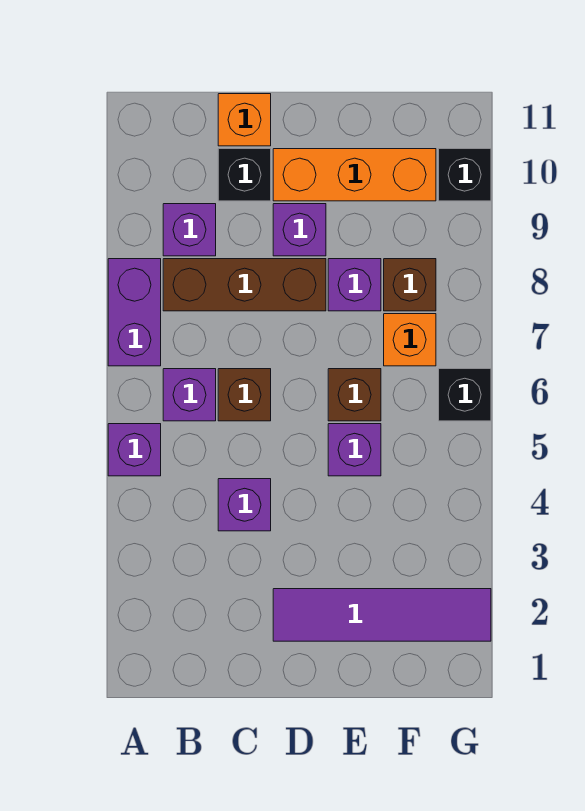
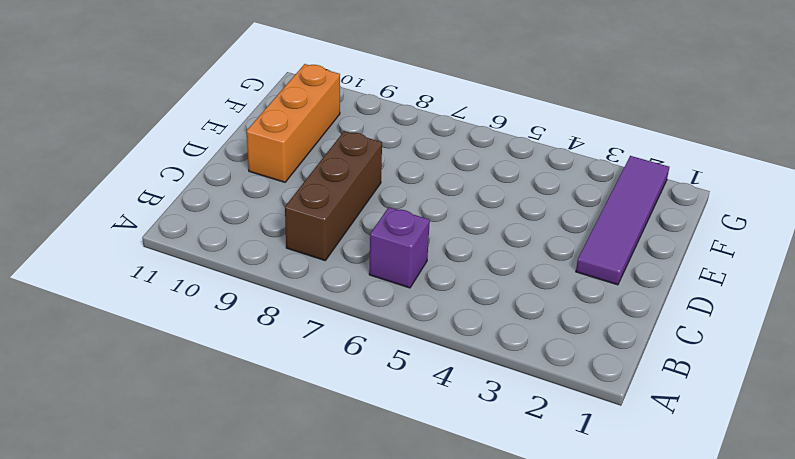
none -> purple 1x1 brick [108,424,161,476]
none -> purple 1x2 brick [108,259,161,366]
none -> purple 1x1 brick [163,204,216,256]

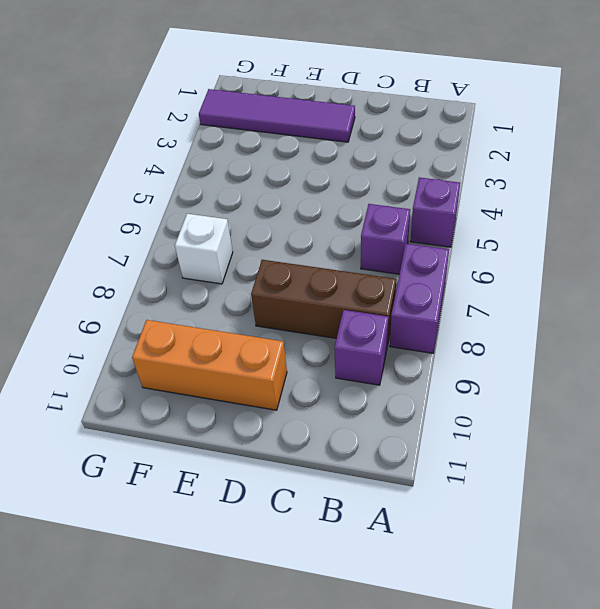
white 1x1 brick [175,214,233,284] -> orange 1x1 brick [384,314,436,366]
none -> purple 1x1 brick [218,479,271,531]
none -> brown 1x1 brick [218,369,271,421]
none -> black 1x1 brick [218,149,271,201]

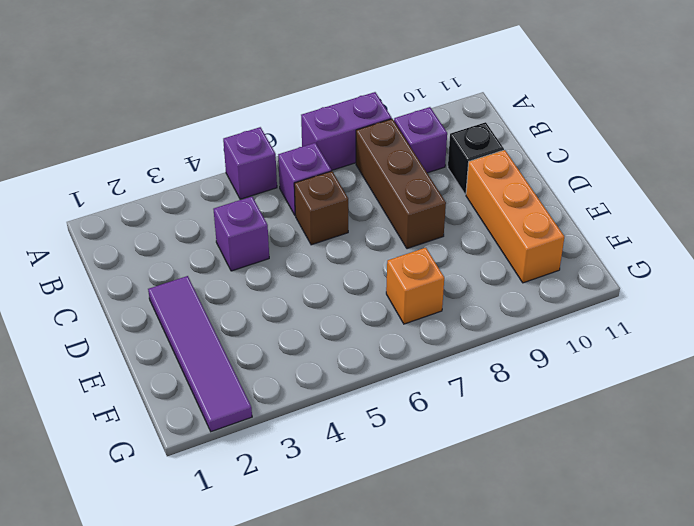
none -> orange 1x1 brick [218,94,271,146]
none -> purple 1x1 brick [273,204,326,256]
none -> purple 1x1 brick [328,424,381,476]

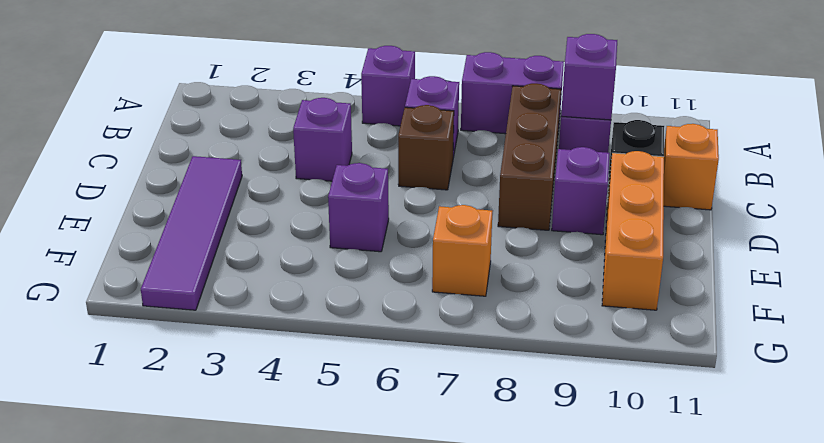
purple 1x1 brick [561,34,617,120] -> purple 1x1 brick moved to [328,259,381,311]
none -> brown 1x1 brick [328,369,381,421]
none -> brown 1x1 brick [384,259,436,311]
none -> black 1x1 brick [439,369,491,421]

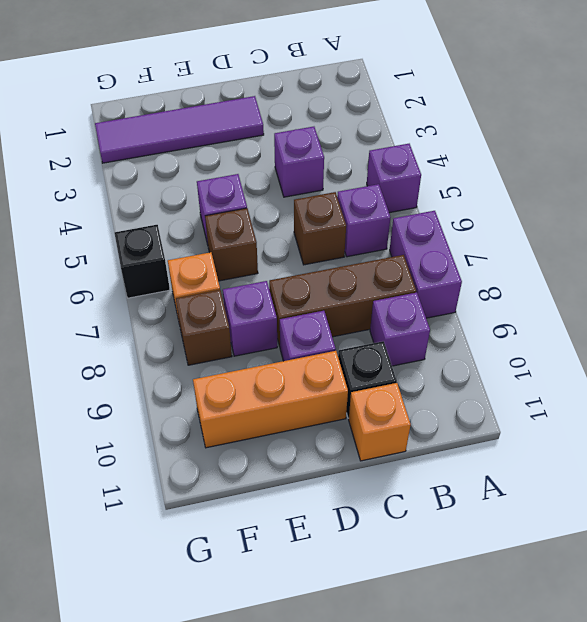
none -> black 1x1 brick [439,149,491,201]

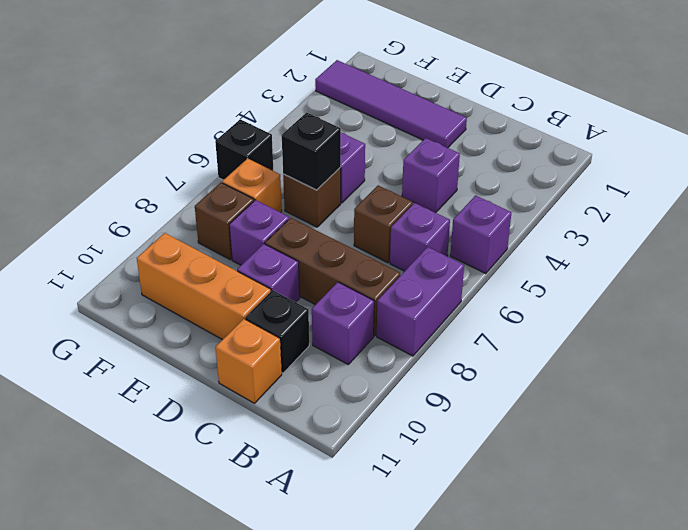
black 1x1 brick [282,112,341,190] -> black 1x1 brick moved to [439,149,491,201]

